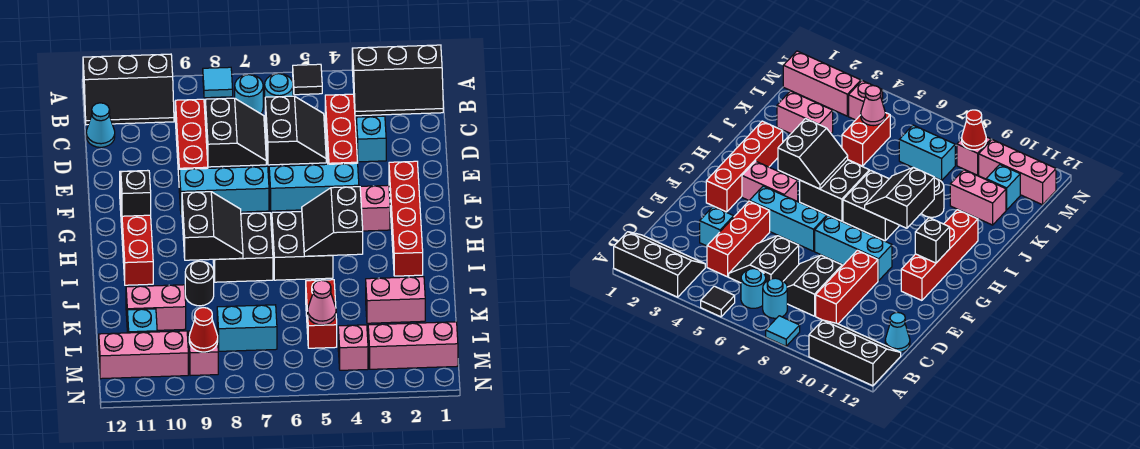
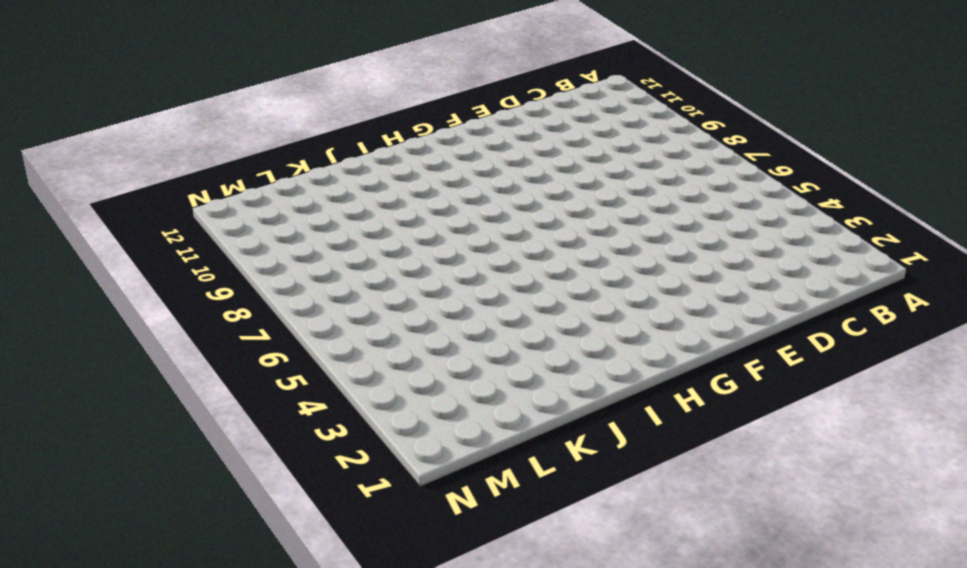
none -> black 2x3 slope [352,45,443,116]
none -> black 1x1 tile [293,64,322,95]
none -> cyan 1x1 tile [203,67,233,98]
none -> black 2x3 slope [83,54,174,125]

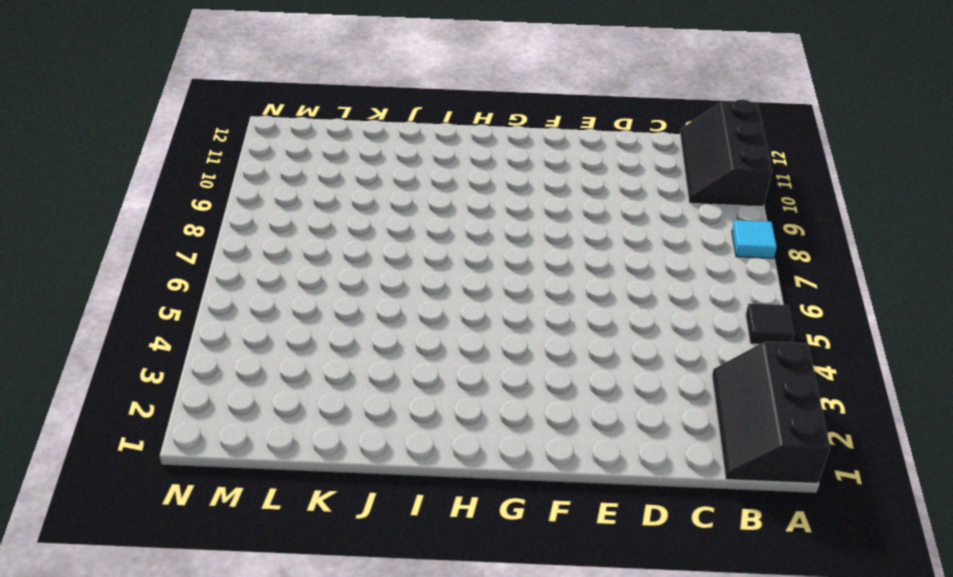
none -> cyan 1x1 round brick [265,74,293,98]
none -> cyan 1x1 round brick [235,75,263,114]
none -> red 1x3 brick [325,94,358,164]
none -> black 2x2 slope [265,96,326,165]

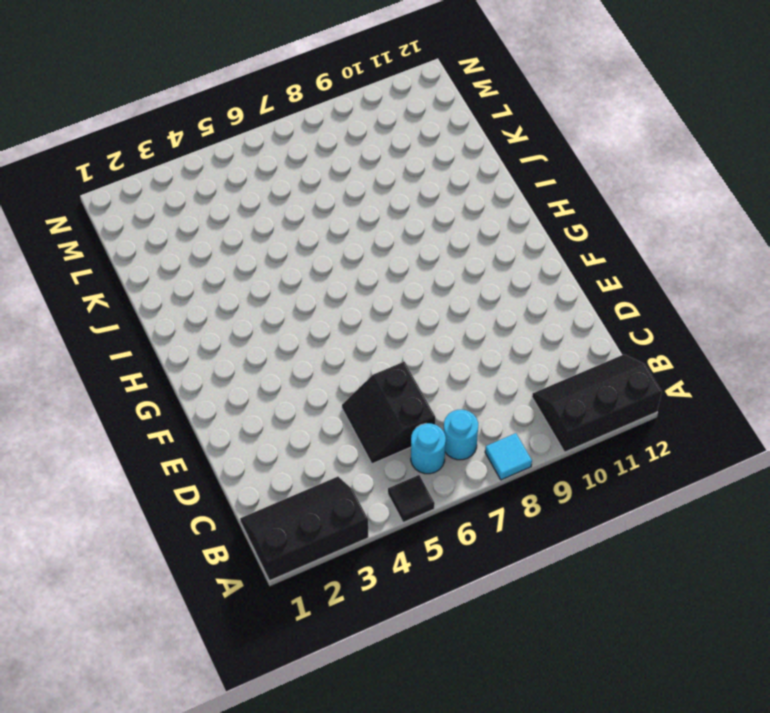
none -> red 1x3 brick [325,94,358,164]
none -> black 2x2 slope [205,98,266,167]
none -> red 1x3 brick [175,99,208,176]
none -> cyan 1x1 cone [86,103,115,147]

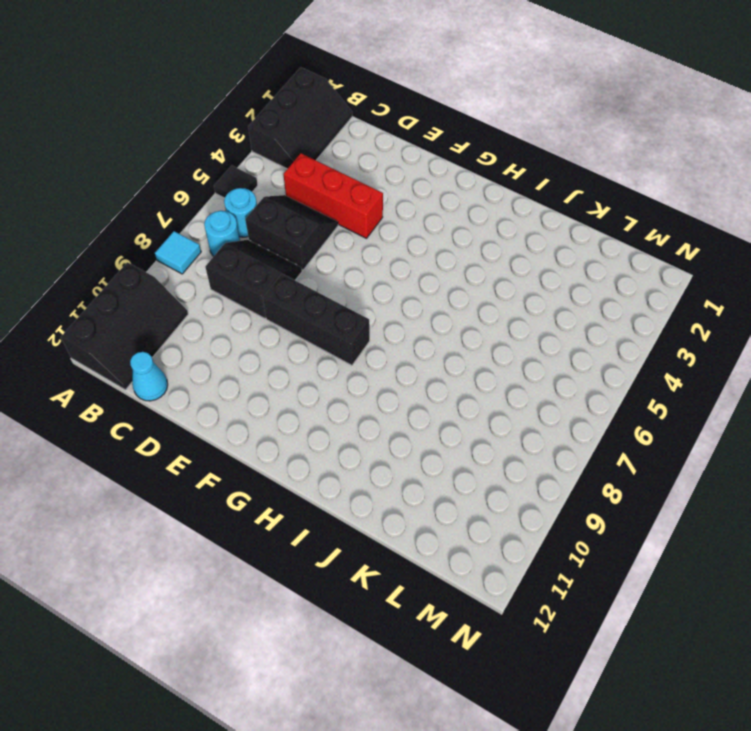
black 1x3 brick [263,274,370,365] -> cyan 1x3 brick [179,166,269,214]
none -> red 1x3 brick [175,99,208,176]
none -> cyan 1x1 brick [356,116,386,162]
none -> red 1x4 brick [389,161,423,276]
none -> cyan 1x3 brick [269,163,359,211]

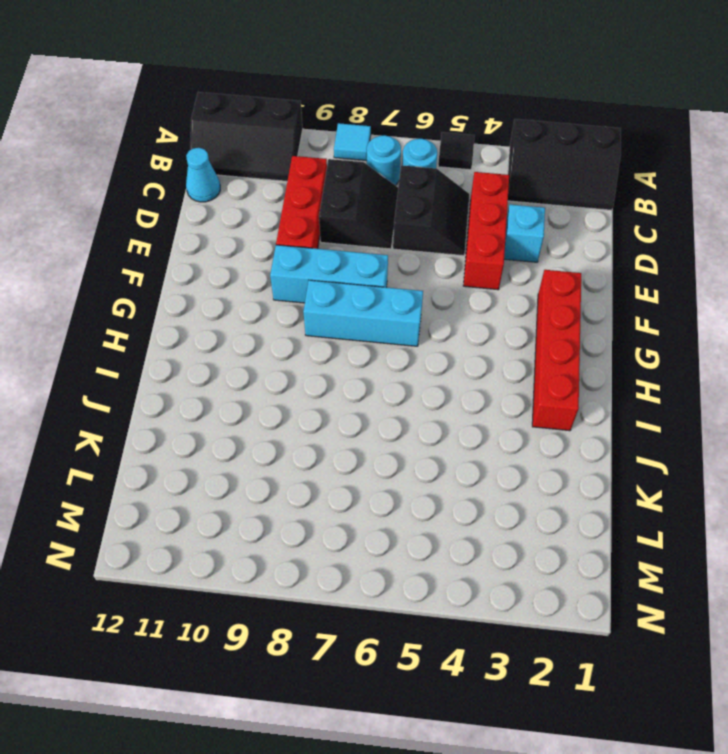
cyan 1x3 brick [303,280,423,346] -> cyan 1x3 brick moved to [269,163,359,211]
none -> red 1x4 brick [120,171,153,285]
none -> pink 1x2 brick [331,185,390,231]
none -> black 2x2 brick [272,212,333,280]
none -> black 2x2 brick [213,213,273,282]

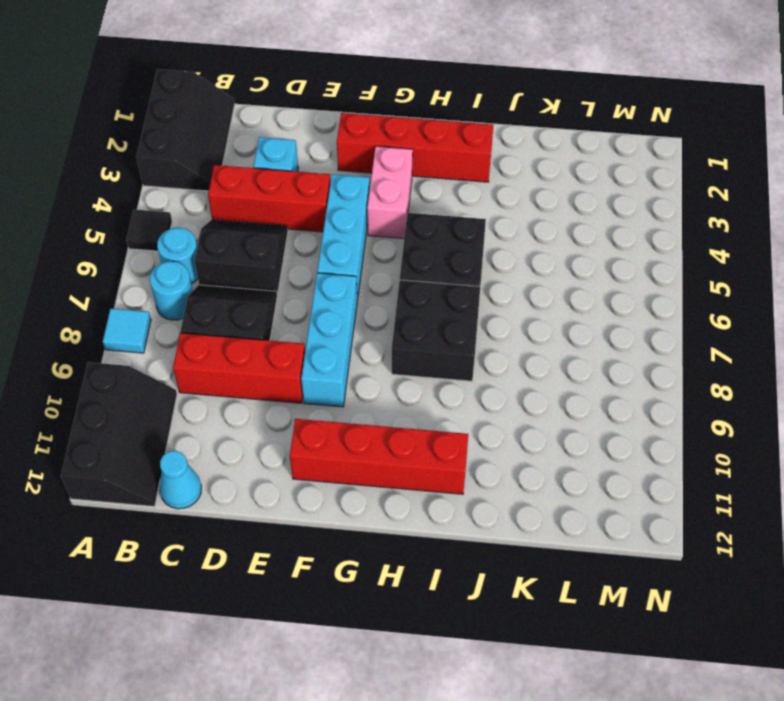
none -> black 1x1 round brick [185,261,214,306]
none -> pink 1x2 brick [366,277,425,323]
none -> red 1x2 brick [306,280,337,348]
none -> pink 1x2 brick [126,285,186,330]

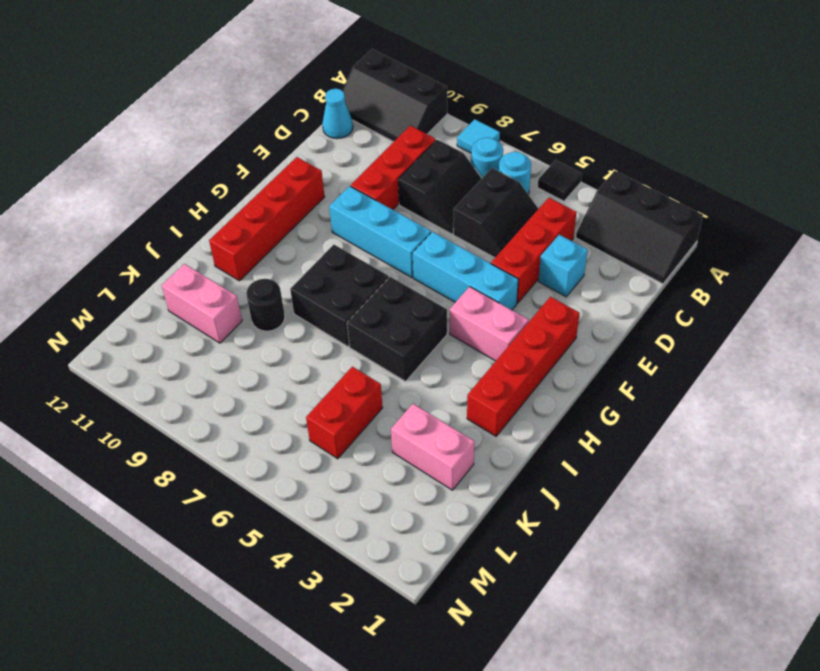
none -> cyan 1x2 brick [217,305,277,351]
none -> cyan 1x1 brick [127,309,157,333]
none -> pink 1x3 brick [368,322,458,369]
none -> pink 1x1 brick [338,325,368,370]

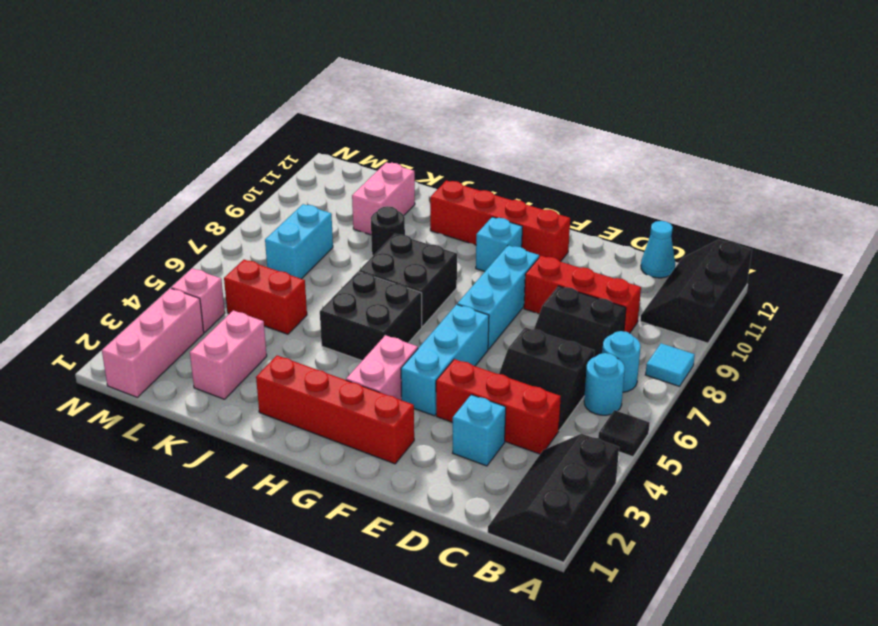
cyan 1x1 brick [476,217,522,272] -> cyan 1x1 brick moved to [127,309,157,333]
none -> pink 1x1 brick [189,330,218,376]
none -> pink 1x3 brick [99,331,188,379]
none -> black 1x1 brick [121,171,151,216]
none -> black 2x2 slope [302,187,363,256]

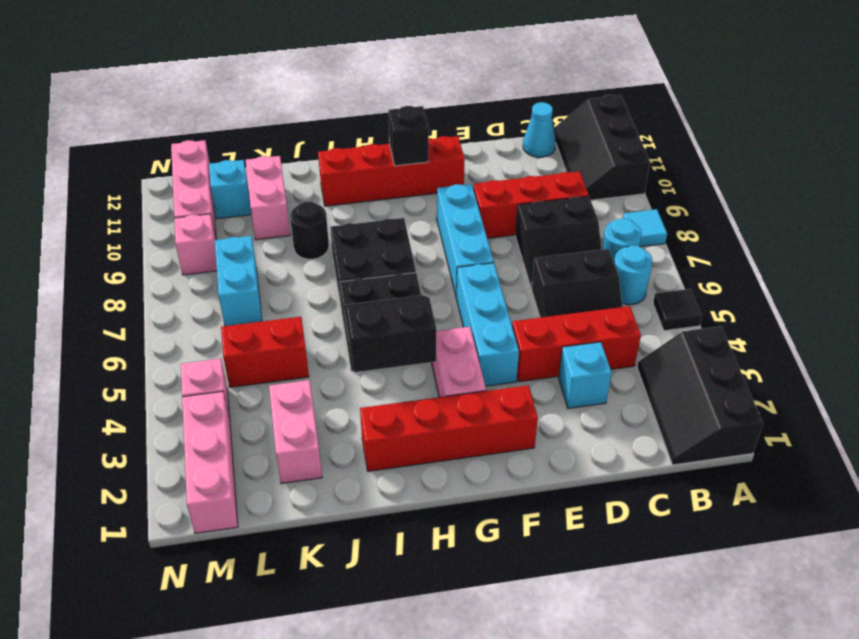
none -> black 2x2 slope [182,192,243,260]
none -> pink 1x1 cone [308,280,336,325]
none -> red 1x1 cone [189,308,218,352]

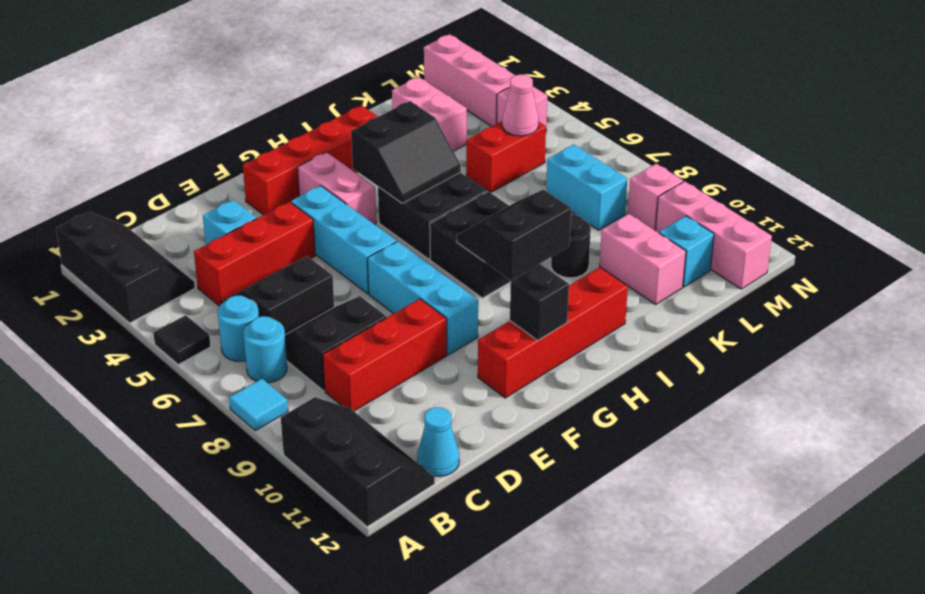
none -> red 1x1 cone [189,308,218,352]

